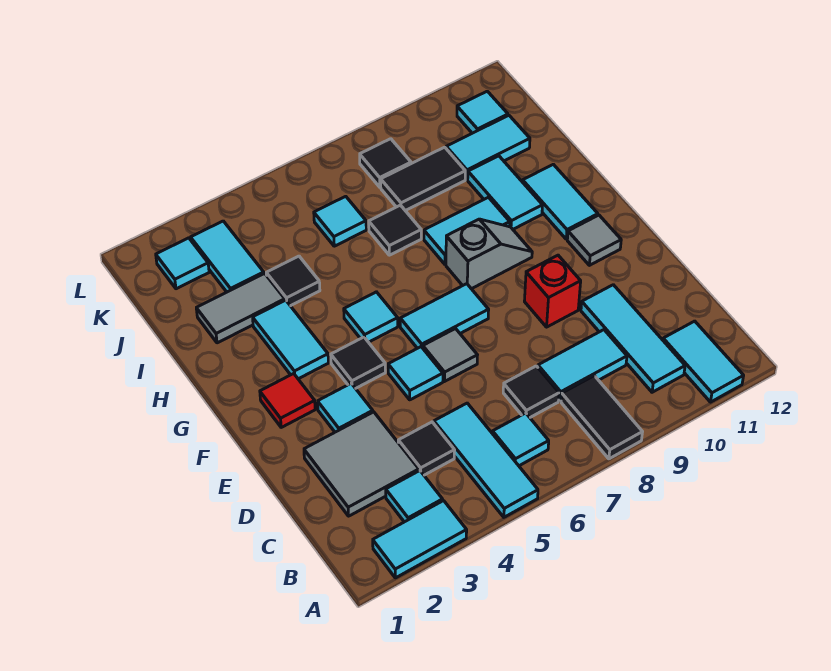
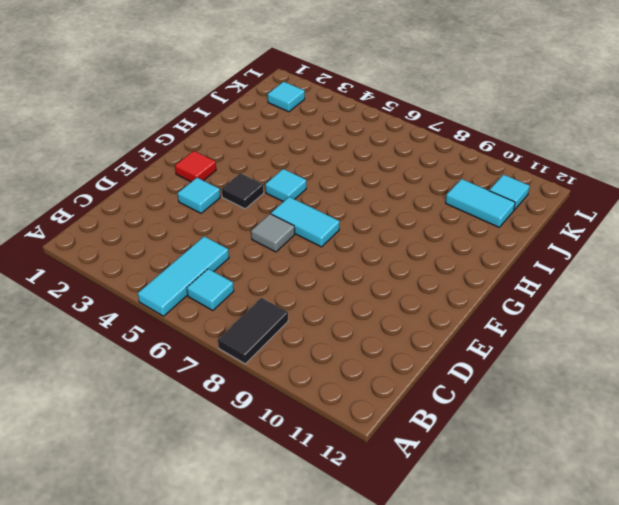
none -> cyan 1x2 tile [373,501,467,578]
none -> cyan 1x2 tile [663,321,744,402]
none -> cyan 1x1 tile [386,471,443,522]
none -> cyan 1x3 tile [581,285,685,392]

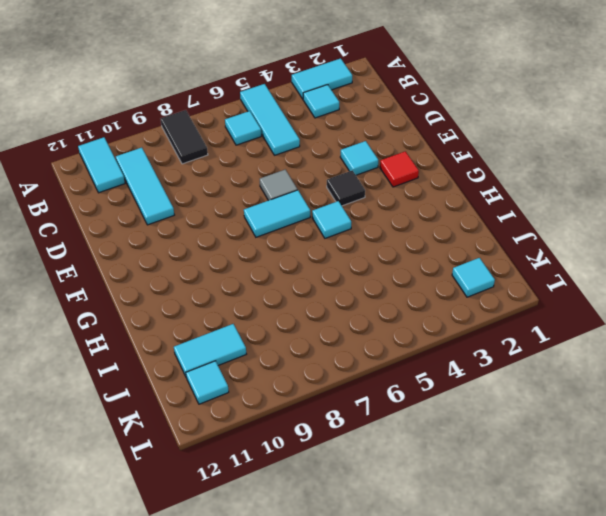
none -> grey 2x2 tile [304,412,419,516]
none -> black 1x1 tile [398,422,455,475]
none -> black 1x1 tile [503,366,559,417]
none -> cyan 1x2 tile [538,330,627,401]

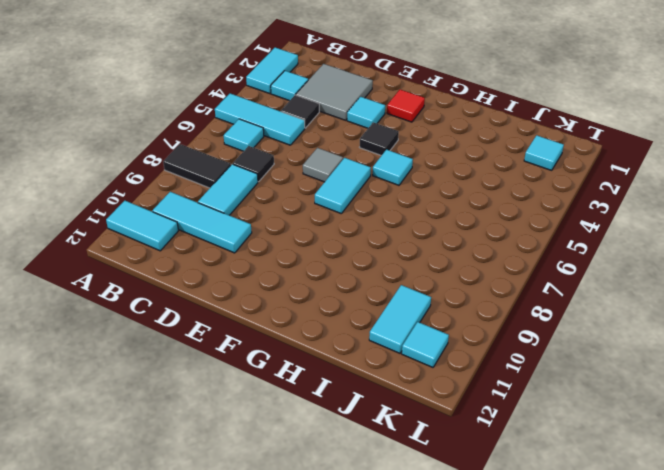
none -> cyan 1x1 tile [388,347,443,400]
none -> red 1x1 brick [524,255,581,327]
none -> grey 1x1 tile [567,215,621,265]
none -> cyan 1x2 tile [253,300,328,379]

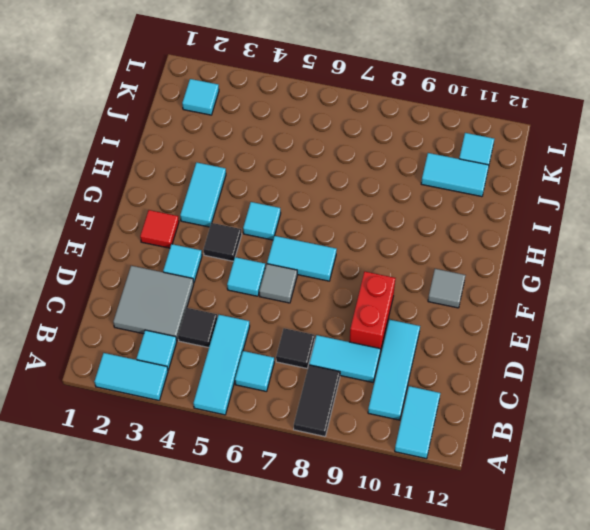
red 1x2 brick [349,271,395,351] -> red 1x1 brick [524,255,581,327]
none -> grey 1x2 slope [446,219,532,289]
none -> cyan 1x2 tile [523,164,598,239]
none -> cyan 1x2 tile [424,197,510,264]
none -> cyan 1x2 tile [468,156,543,229]

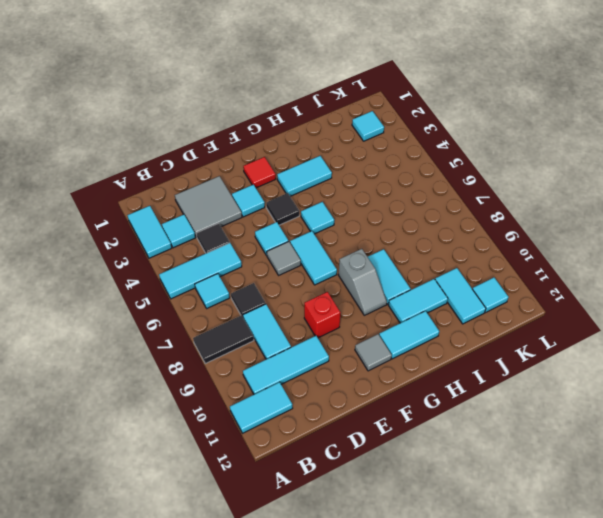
none -> grey 1x2 tile [196,273,285,343]
none -> black 1x1 tile [266,256,320,306]
none -> black 1x1 tile [369,205,421,255]
none -> cyan 1x2 tile [191,221,264,292]

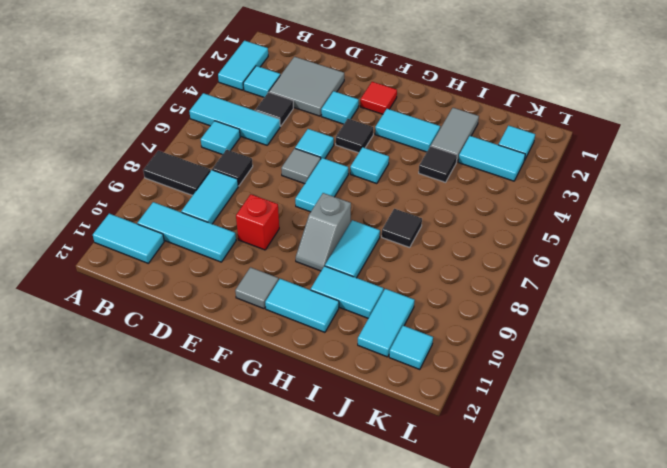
none -> cyan 1x1 tile [314,196,366,246]
none -> black 1x2 tile [381,147,465,211]
none -> black 1x1 tile [360,139,411,187]

